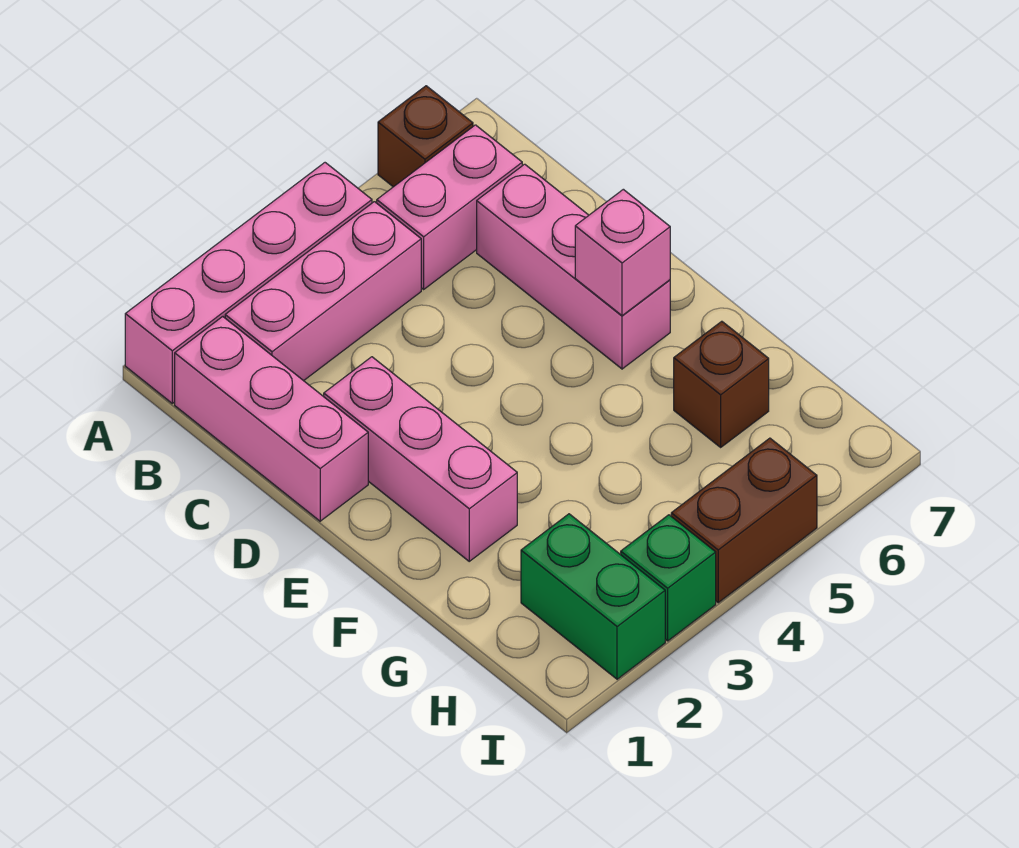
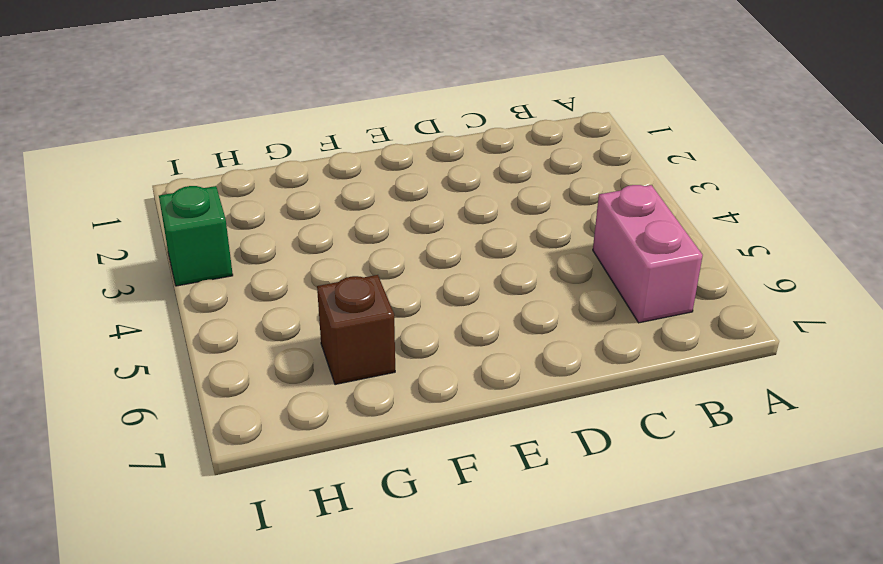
none -> pink 1x4 brick [125,163,372,403]
none -> brown 1x1 brick [378,86,473,187]
none -> pink 1x3 brick [175,317,368,521]

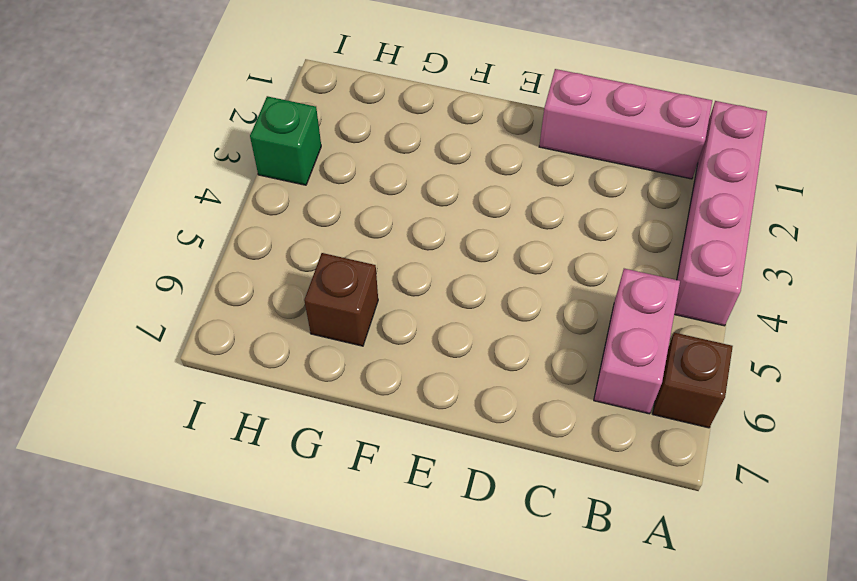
none -> pink 1x3 brick [225,202,421,381]
none -> pink 1x3 brick [477,164,670,369]
none -> pink 1x3 brick [324,357,517,561]

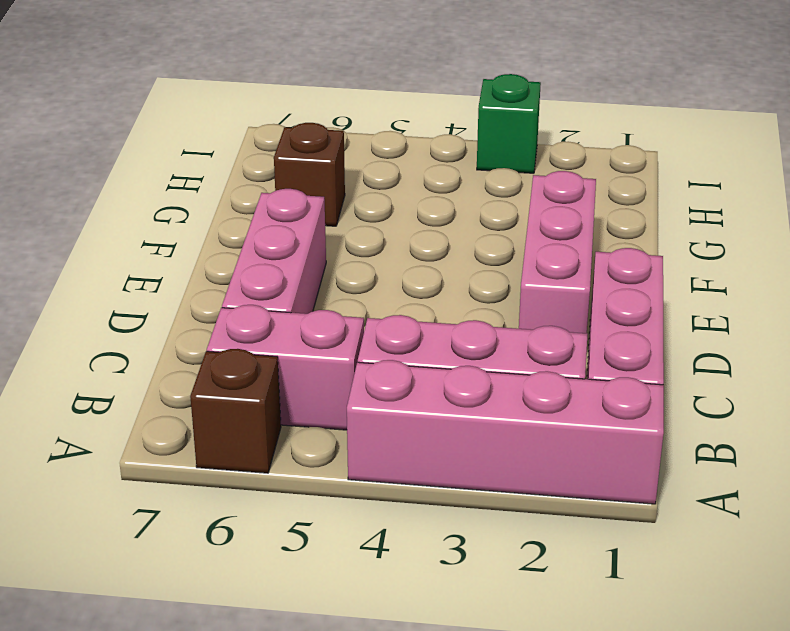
none -> green 1x2 brick [521,514,665,679]
none -> brown 1x2 brick [671,438,817,603]
none -> pink 1x1 brick [575,189,670,316]

